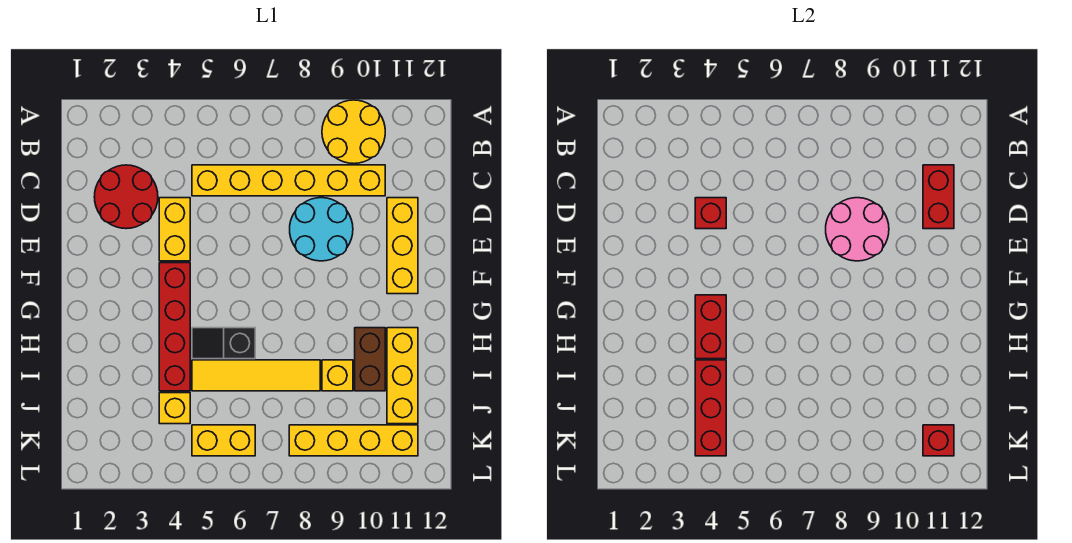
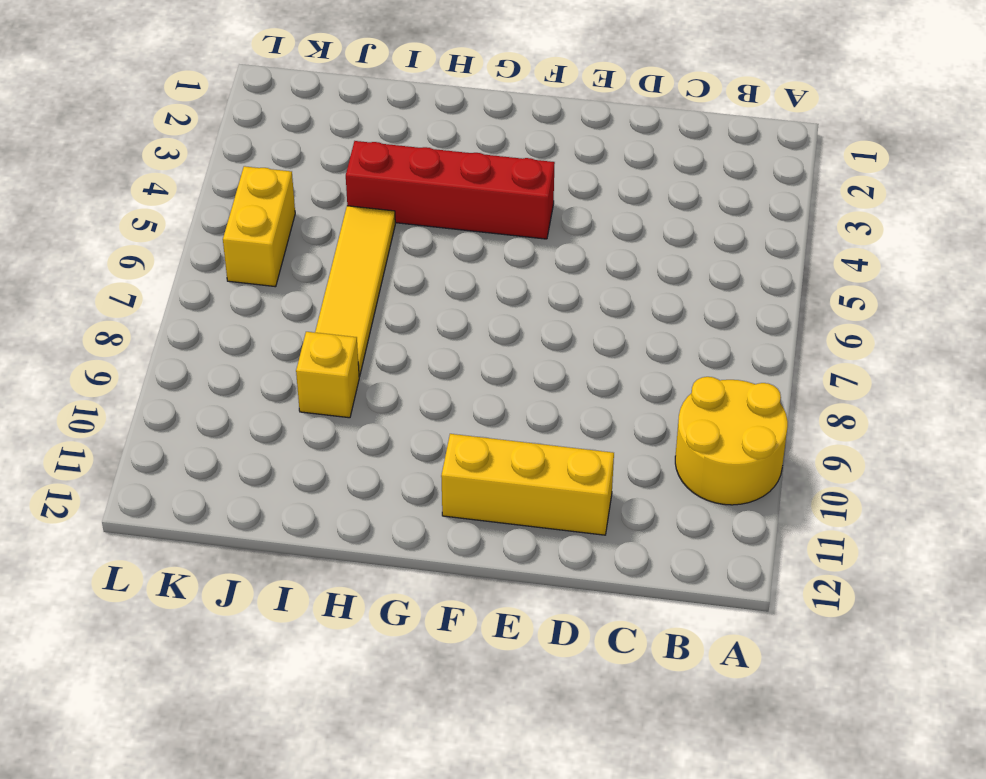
none -> red 2x2 round brick [94,165,158,229]
none -> yellow 1x6 brick [192,165,385,196]
none -> yellow 1x2 brick [159,198,190,261]

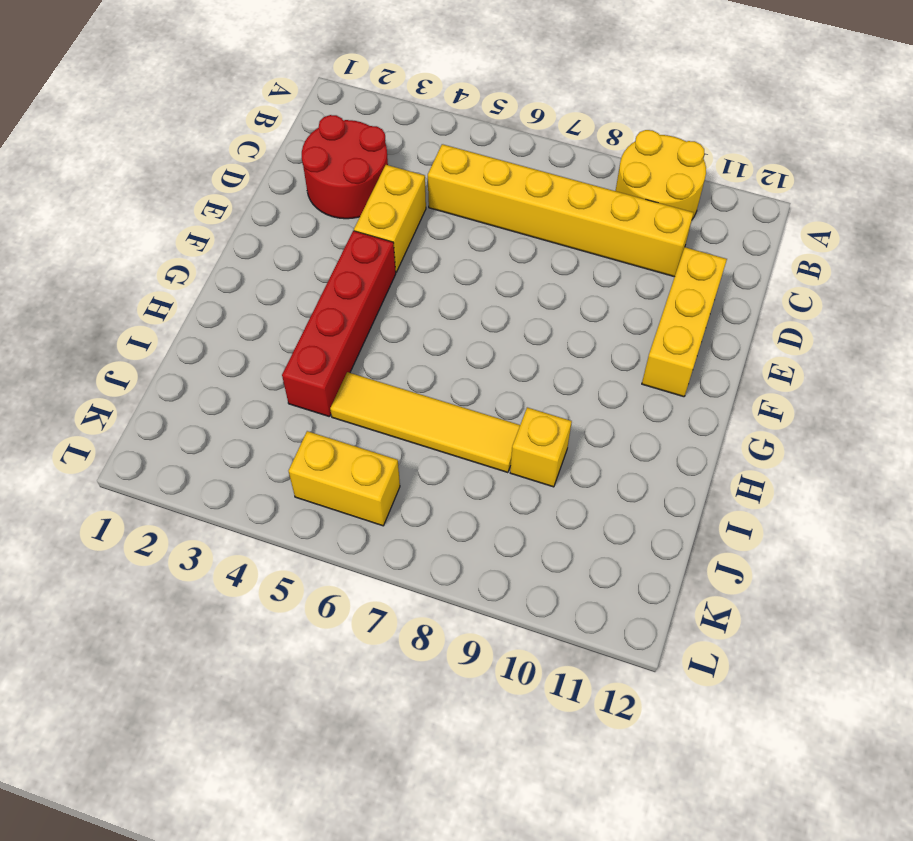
none -> cyan 2x2 round brick [290,198,353,261]
none -> black 1x2 slope [192,328,255,359]
none -> brown 1x2 brick [355,328,385,391]

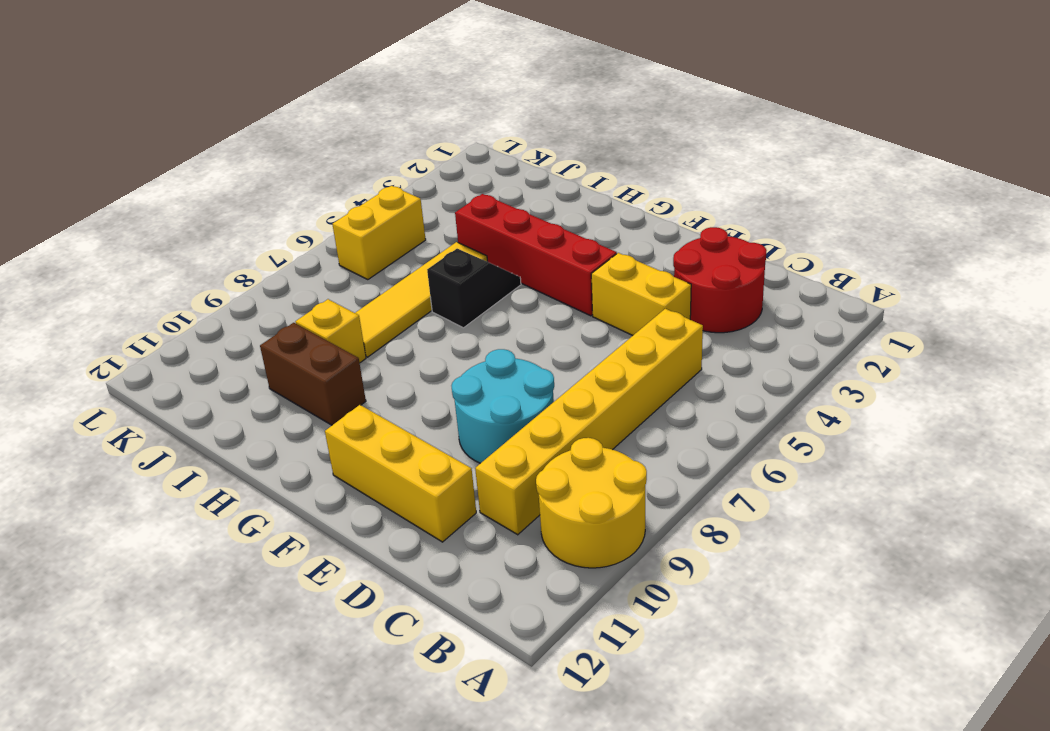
none -> yellow 1x3 brick [387,328,418,424]
none -> yellow 1x1 brick [159,393,190,424]
none -> yellow 1x4 brick [289,425,418,456]

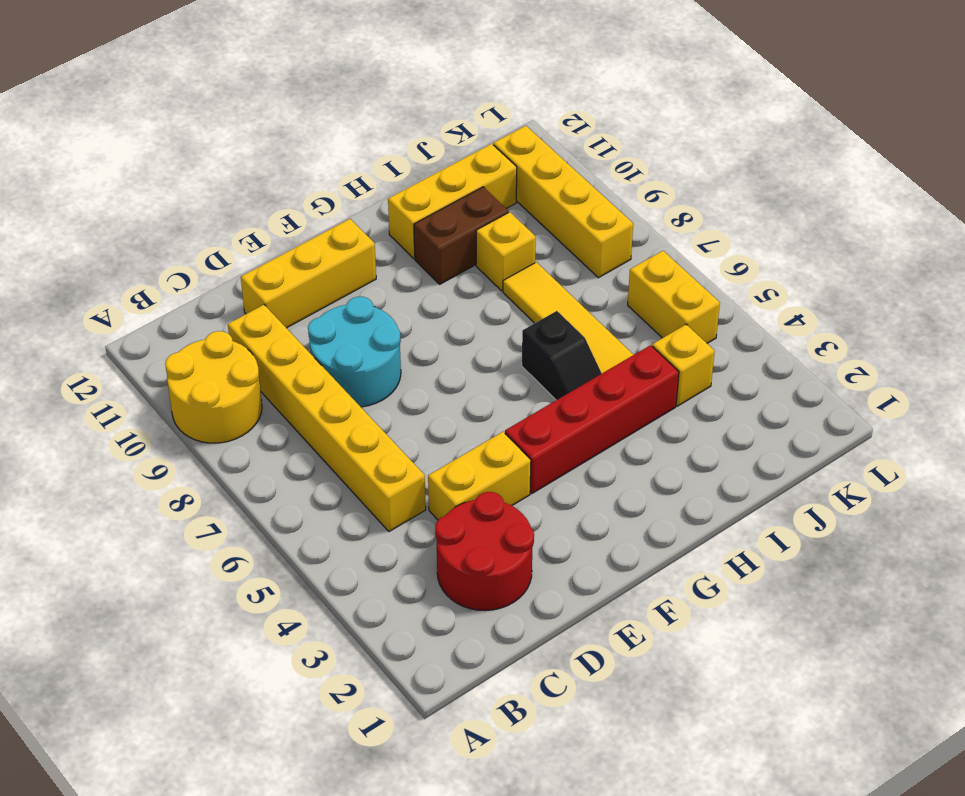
none -> red 1x2 brick [923,165,954,229]
none -> red 1x1 brick [695,198,726,229]
none -> pink 2x2 round brick [826,198,889,261]

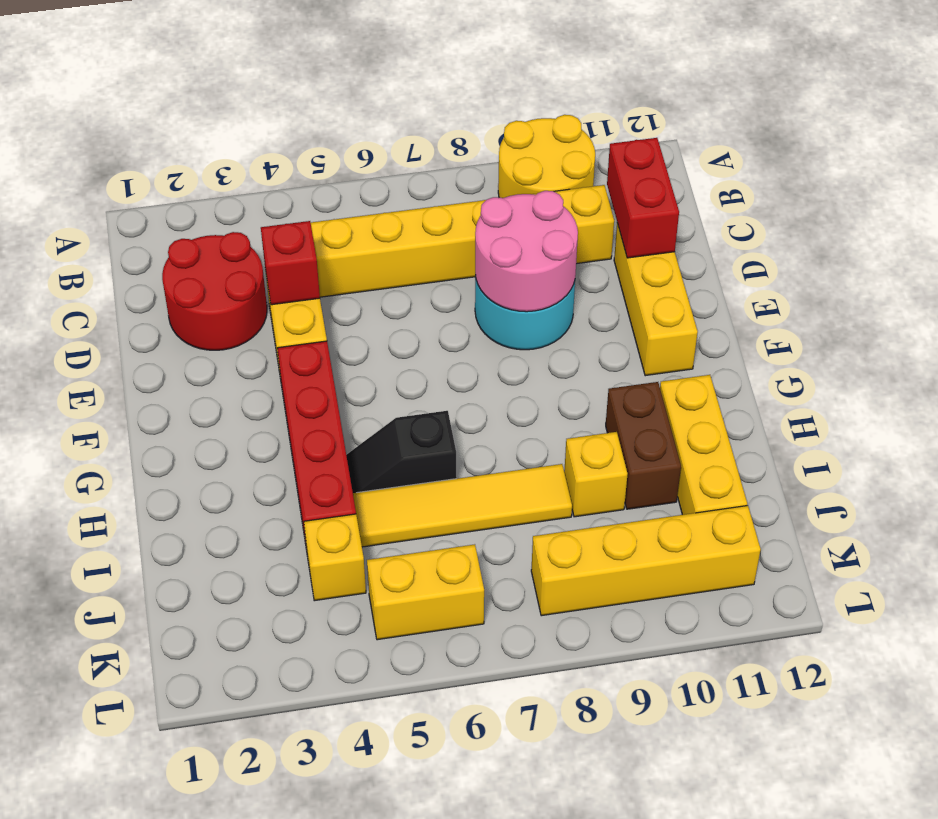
none -> red 1x2 brick [695,295,726,359]
none -> red 1x3 brick [695,360,726,456]
none -> red 1x1 brick [923,425,954,456]

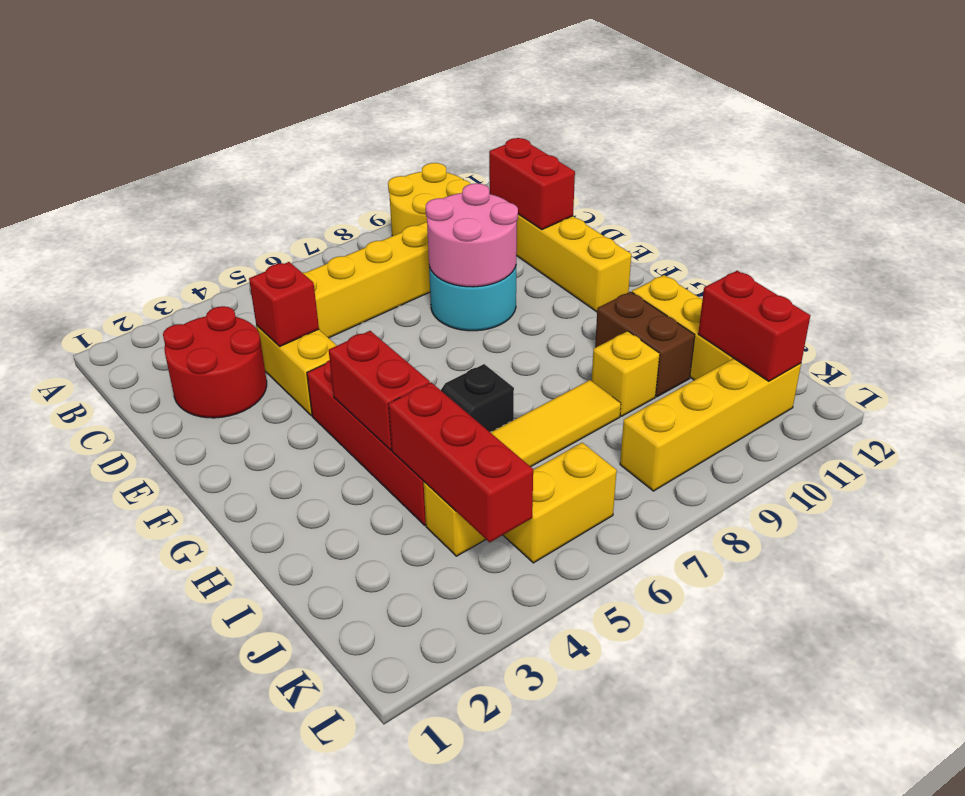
red 1x2 brick [698,271,810,381] -> red 1x1 brick [923,425,954,456]

